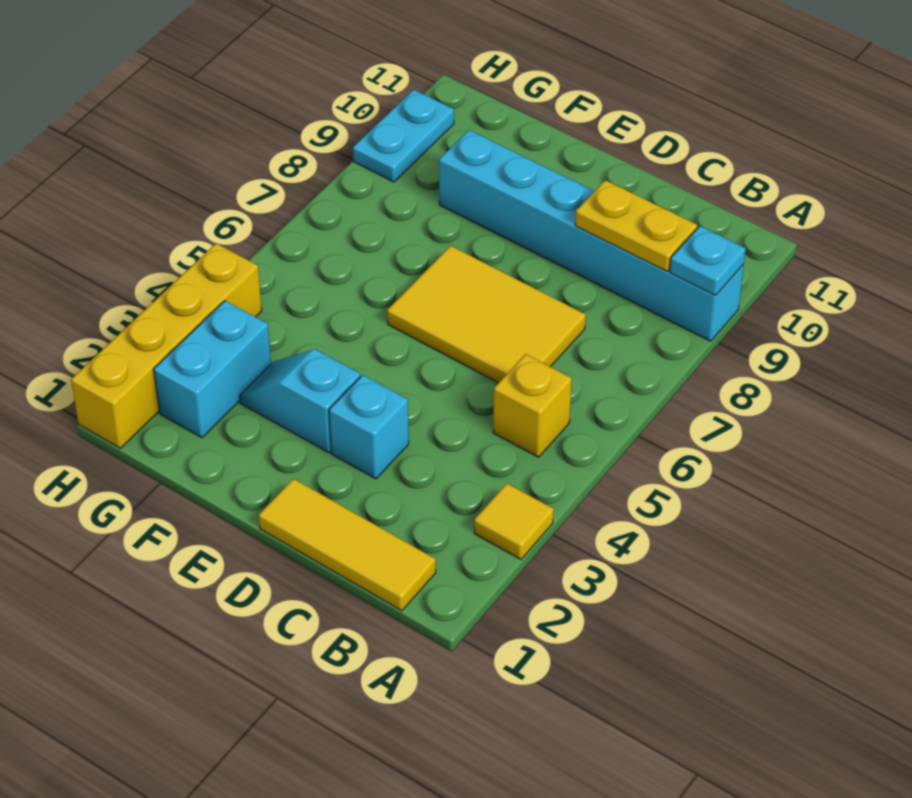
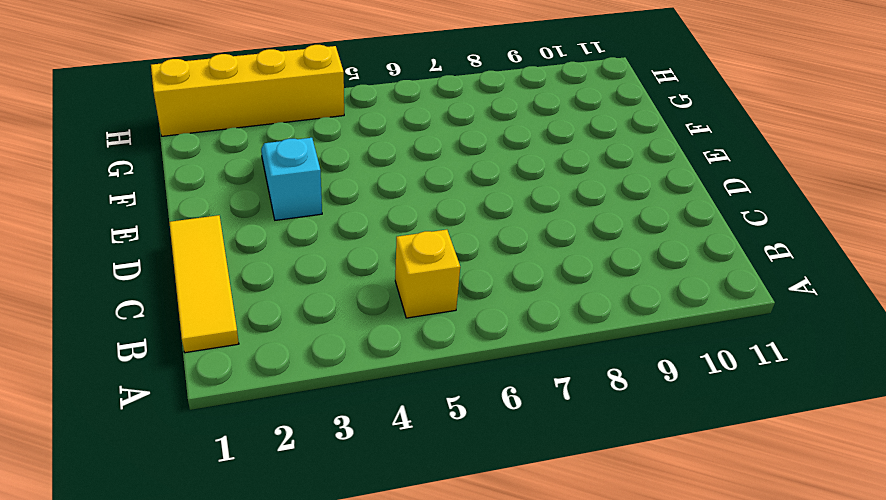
none -> yellow 1x1 tile [474,483,554,559]
none -> cyan 1x6 brick [439,130,744,341]
none -> yellow 2x3 tile [387,246,586,383]

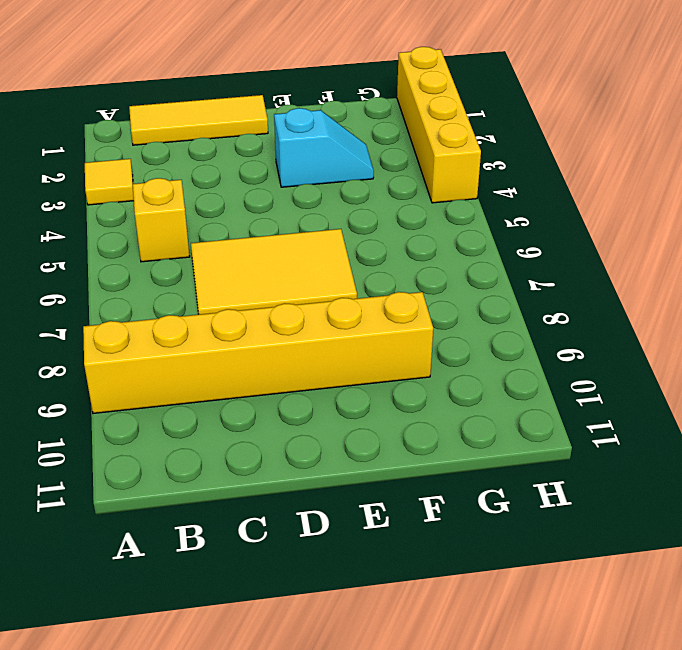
yellow 1x6 brick [83,292,433,413] -> cyan 1x6 brick [439,130,744,341]
none -> cyan 1x1 brick [329,375,409,479]
none -> cyan 1x2 brick [154,301,271,438]
none -> cyan 1x2 plate [353,90,454,182]

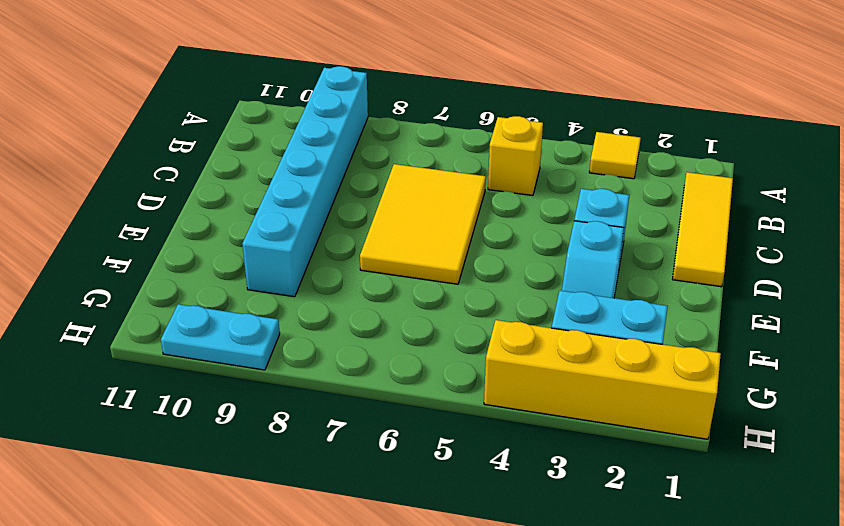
none -> cyan 1x1 plate [670,226,746,295]
none -> yellow 1x2 plate [575,180,697,271]

